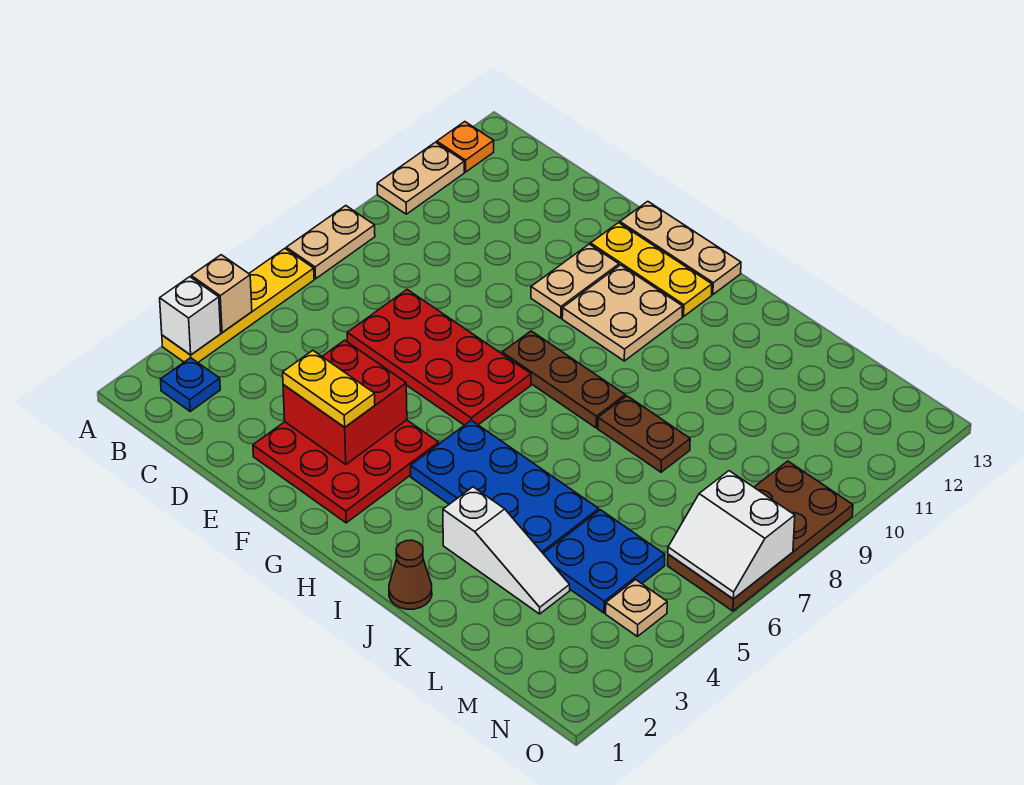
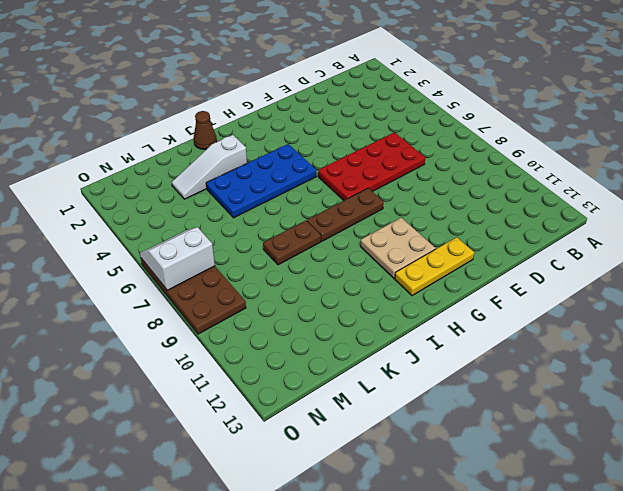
none -> yellow 1x4 plate [162,249,314,362]
none -> tan 1x2 plate [286,206,375,279]
none -> tan 1x2 plate [377,142,464,214]

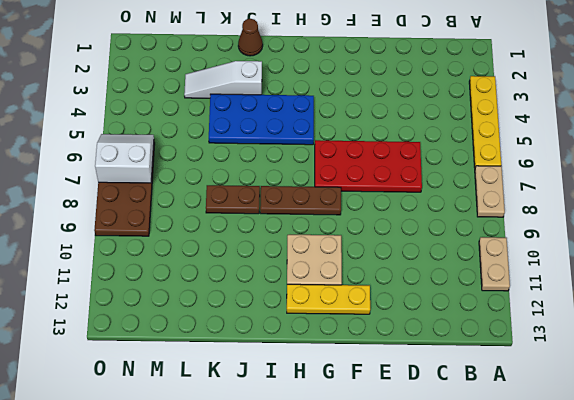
none -> orange 1x1 plate [437,122,494,172]
none -> blue 1x1 plate [160,358,220,411]
none -> red 3x3 plate [253,420,439,523]

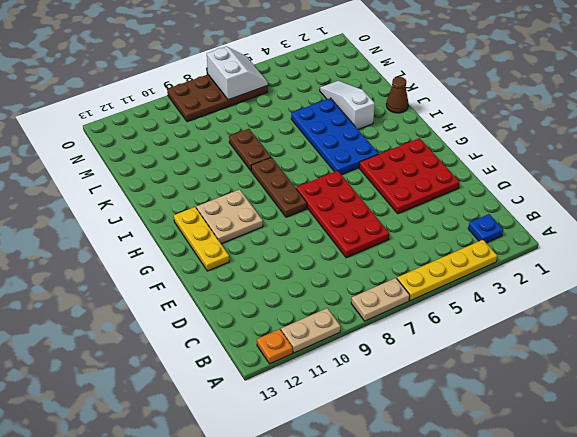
none -> tan 1x2 plate [531,244,619,318]
none -> tan 1x3 plate [620,201,741,295]
none -> blue 2x2 plate [543,510,665,613]

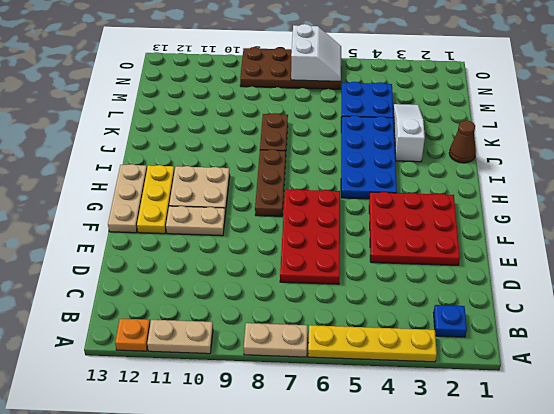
none -> tan 1x1 plate [606,580,667,636]
none -> white 1x1 brick [160,277,221,355]
none -> tan 1x1 brick [191,255,252,333]

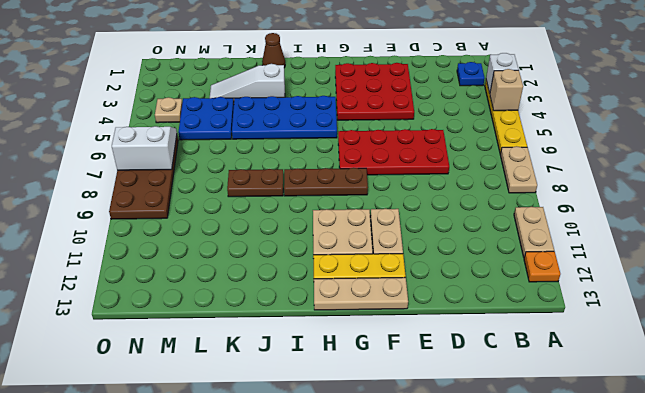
none -> red 2x2 brick [283,340,407,464]
none -> yellow 1x2 plate [283,350,375,427]

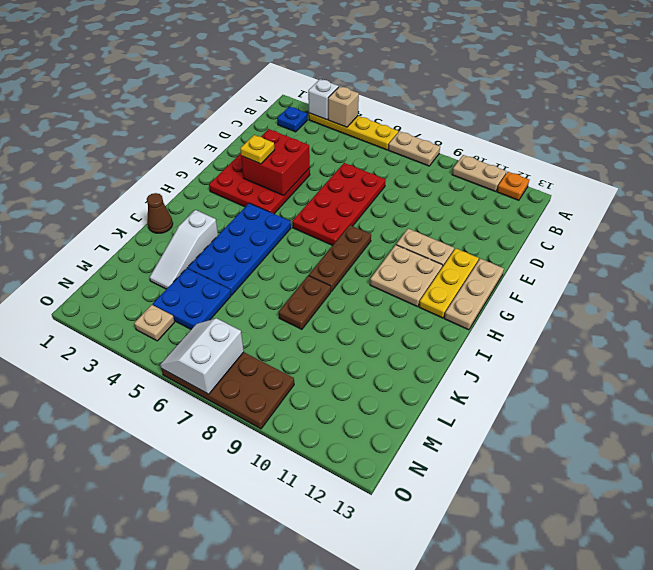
yellow 1x1 plate [240,135,275,164] -> yellow 1x2 plate [283,350,375,427]

